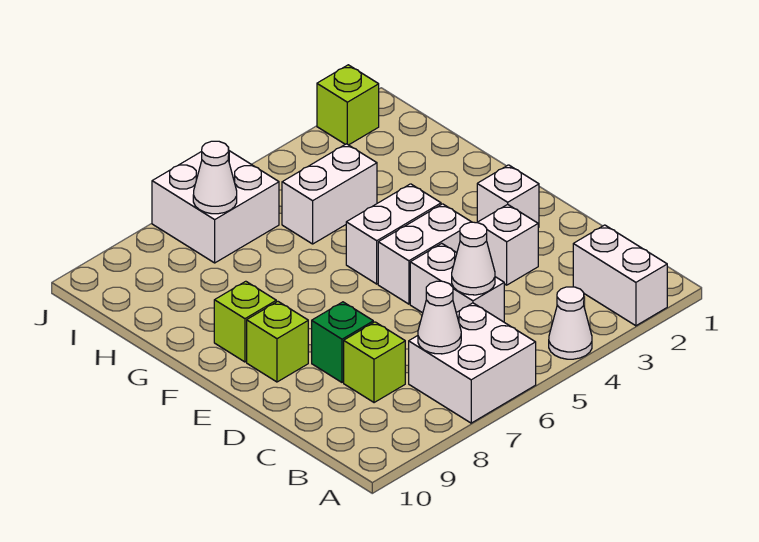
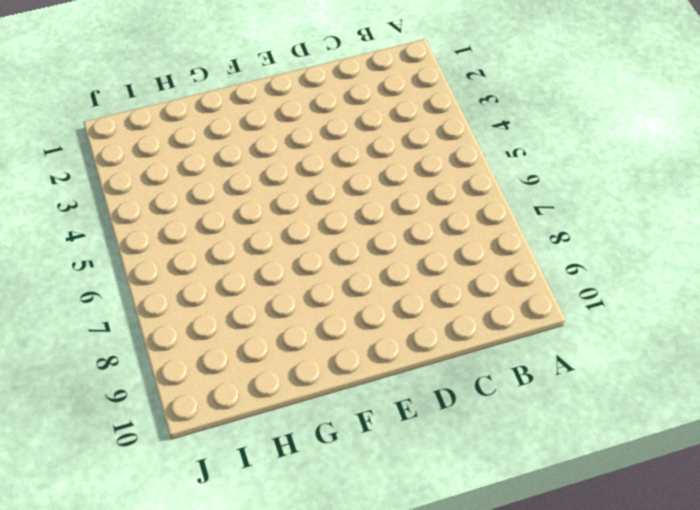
none -> white 1x2 brick [573,225,667,326]
none -> white 1x1 cone [549,287,592,359]
none -> white 2x2 brick [409,303,536,423]

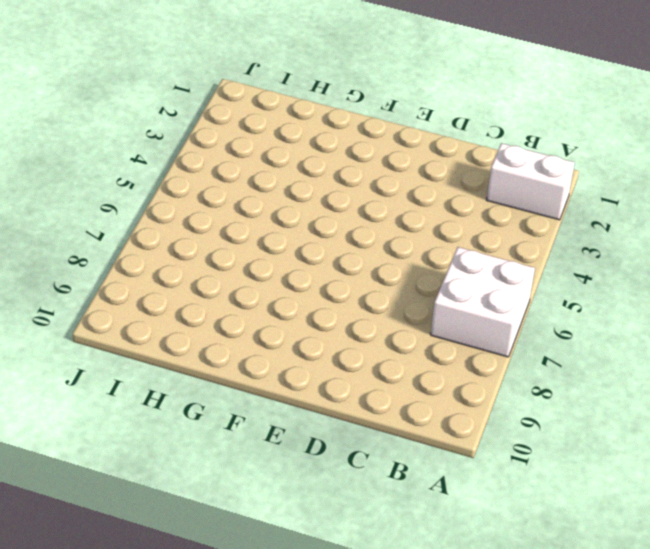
none -> white 1x1 cone [549,287,592,359]
none -> white 1x2 brick [410,243,504,322]
none -> lime 1x1 brick [344,322,405,403]

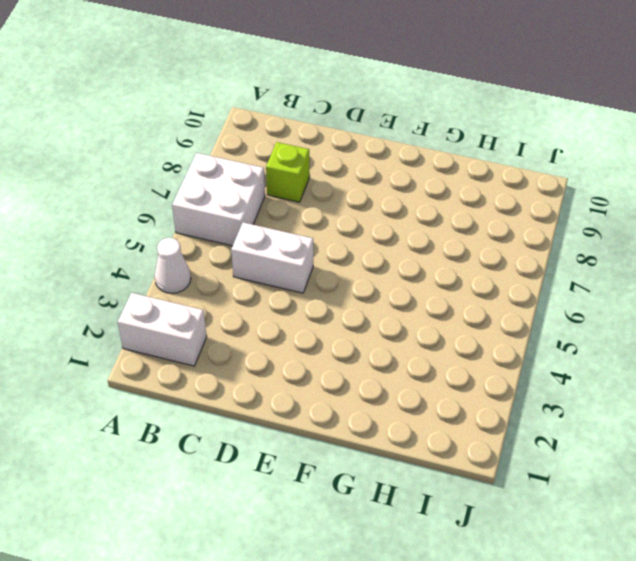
none -> white 1x1 brick [477,204,538,285]
none -> green 1x1 brick [312,302,373,382]
none -> white 1x1 brick [477,165,539,228]

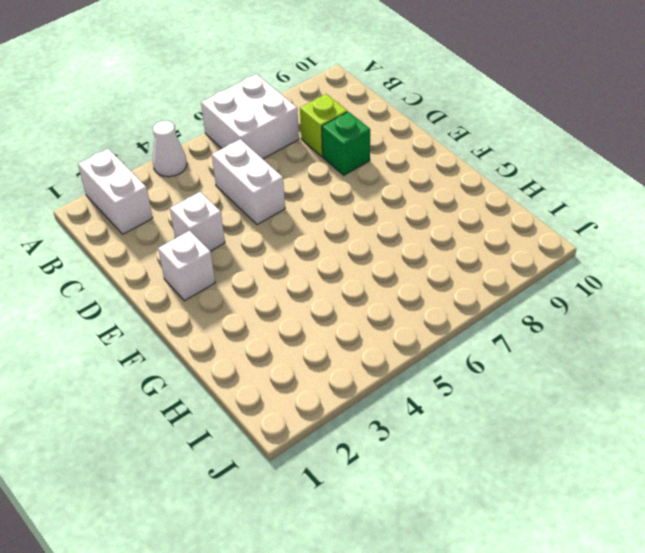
none -> white 1x2 brick [378,204,471,304]
none -> lime 1x1 brick [247,301,308,382]
none -> white 1x2 brick [346,184,441,284]

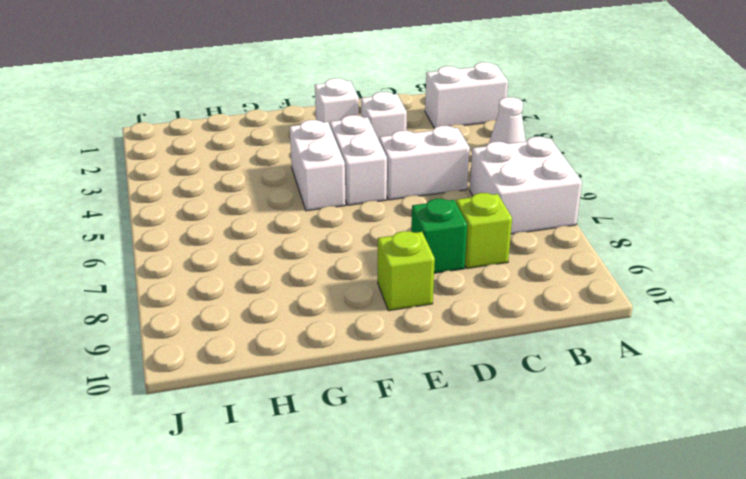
none -> lime 1x1 brick [214,281,276,362]
none -> white 1x2 brick [282,144,377,244]
none -> white 2x2 brick [152,151,279,263]

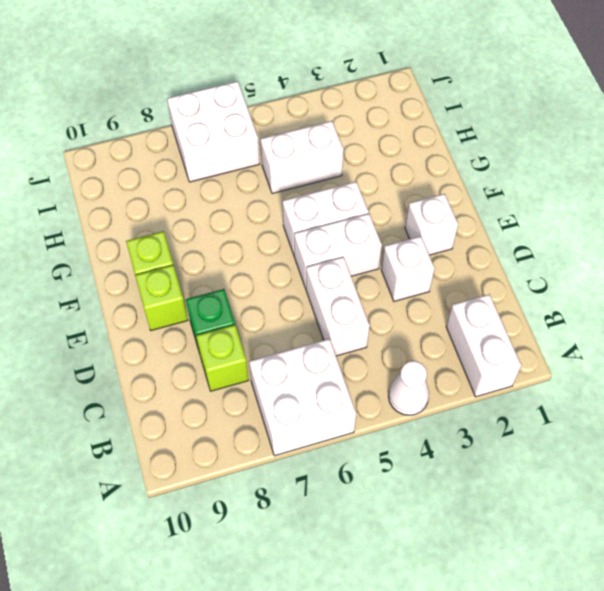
none -> lime 1x1 brick [317,65,379,145]
none -> white 1x1 cone [418,281,461,354]
none -> white 1x1 cone [452,222,495,295]

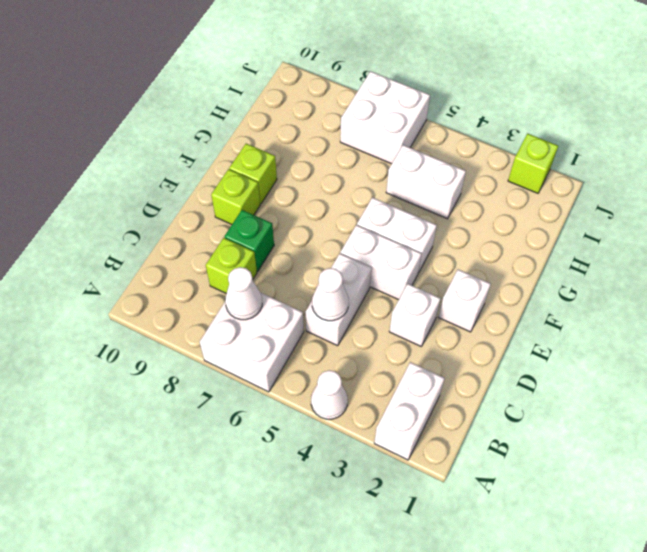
none -> white 1x1 cone [193,141,237,214]

